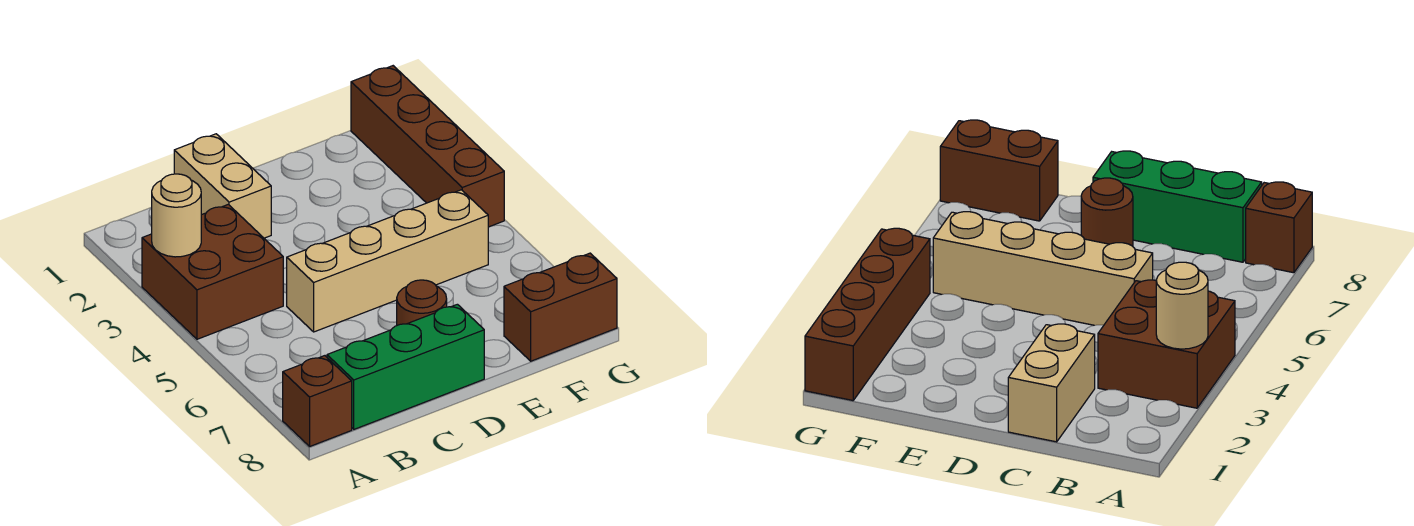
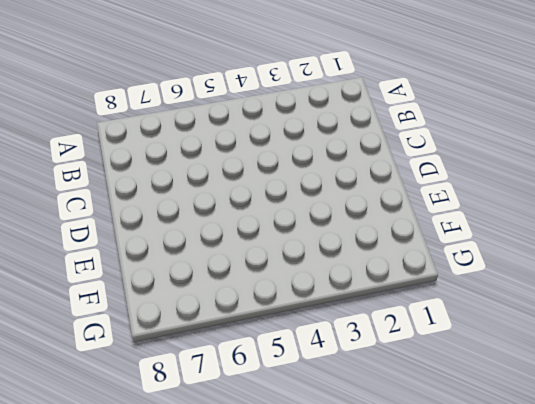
none -> brown 2x2 brick [142,204,283,339]
none -> brown 1x1 brick [283,356,352,446]

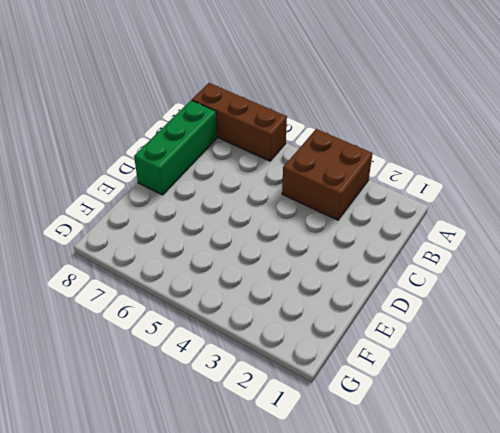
brown 1x3 brick [192,83,287,161] -> brown 1x1 brick [283,356,352,446]
none -> tan 1x2 brick [174,134,271,238]
none -> tan 1x4 brick [287,190,488,332]

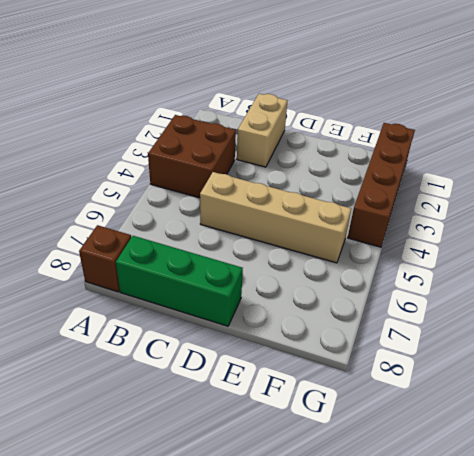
none -> brown 1x1 round brick [397,280,447,325]
none -> brown 1x2 brick [504,253,617,361]

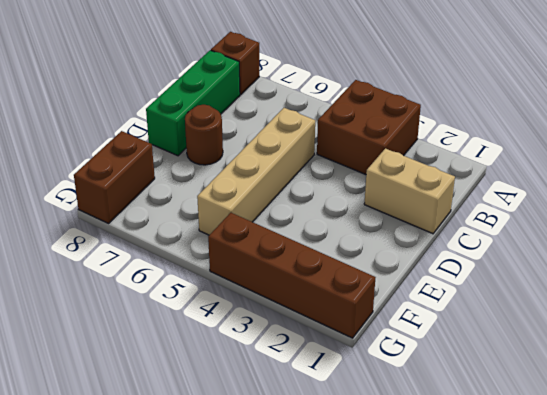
none -> tan 1x1 round brick [152,174,201,257]

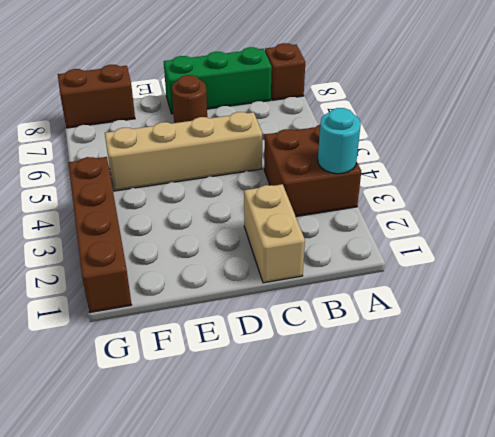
cyan 1x1 round brick [318,108,361,174] -> tan 1x1 round brick [152,174,201,257]

